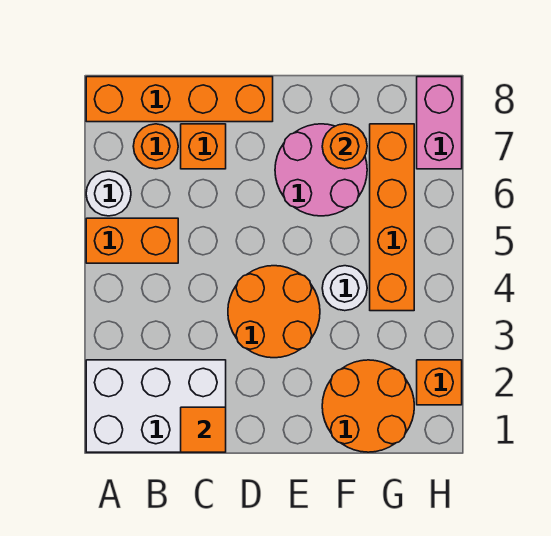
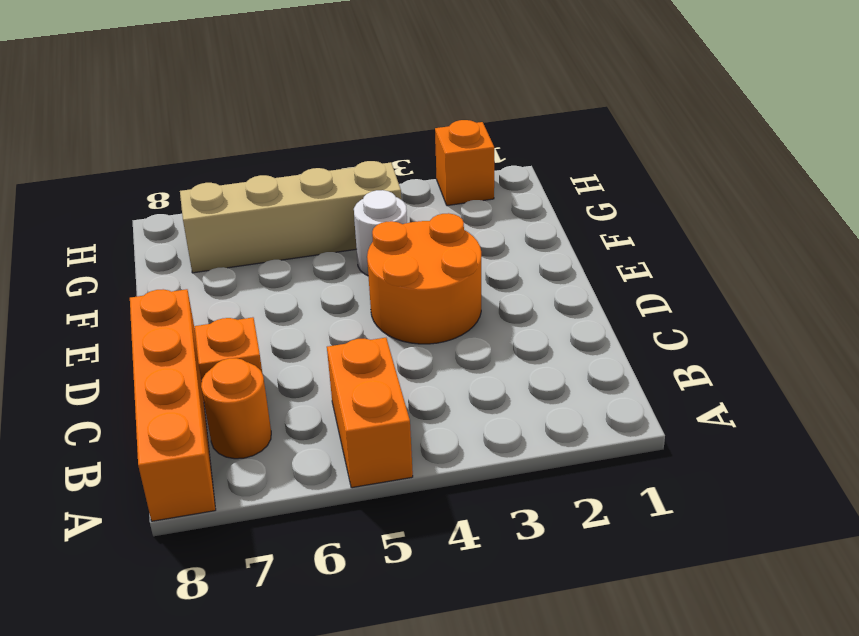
tan 1x4 brick [180,161,401,273] -> orange 1x4 brick [370,124,414,311]
none -> white 2x3 brick [86,360,226,452]
none -> white 1x1 round brick [86,171,131,216]
none -> pink 2x2 round brick [275,124,367,216]

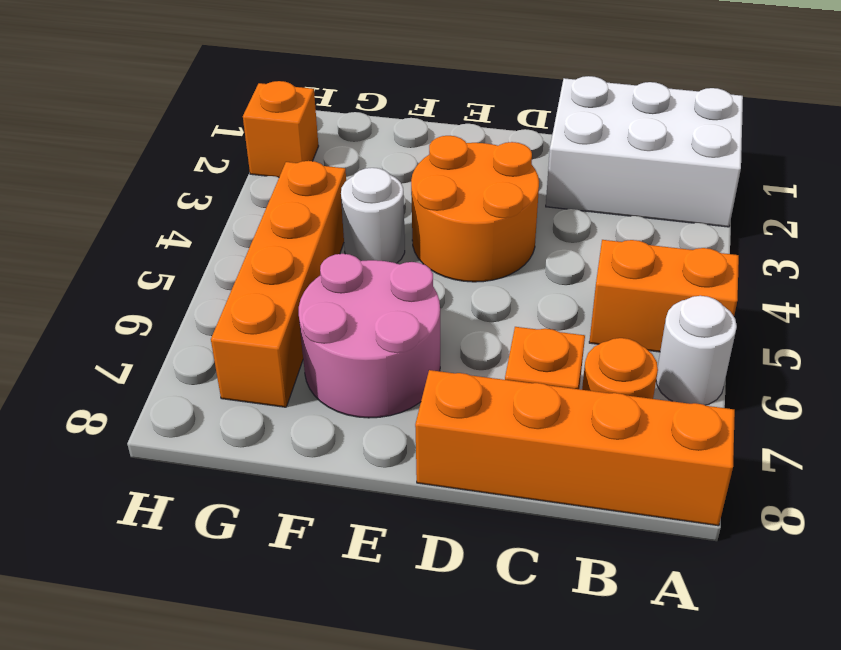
none -> orange 2x2 round brick [322,360,414,452]
none -> pink 1x2 brick [417,77,462,169]
none -> orange 1x1 tile [181,407,226,452]

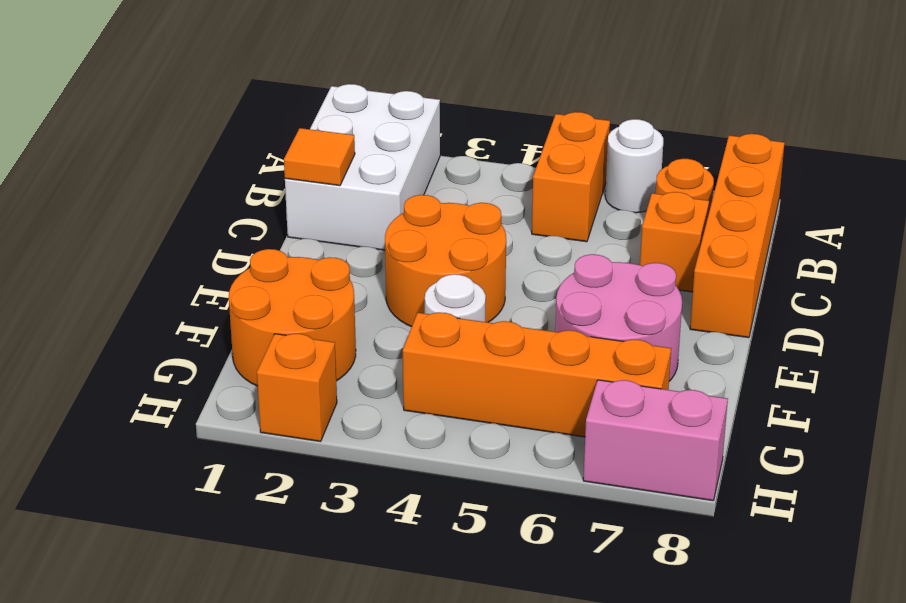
none -> orange 1x1 round brick [322,124,367,169]

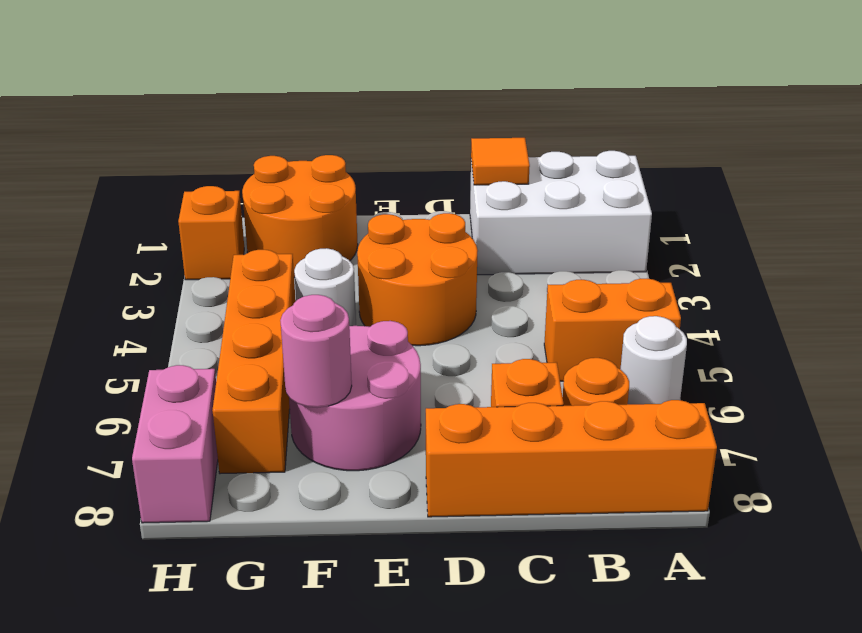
pink 1x1 round brick [280,295,352,408] -> orange 1x1 round brick [322,124,367,169]

